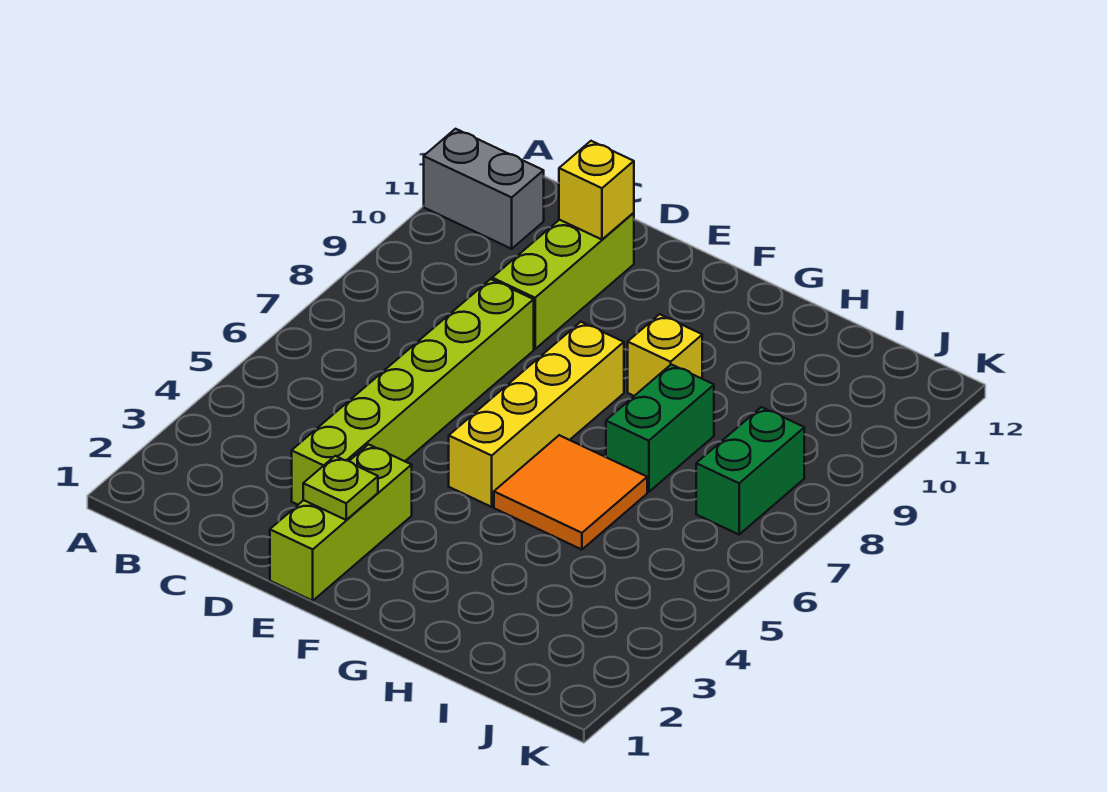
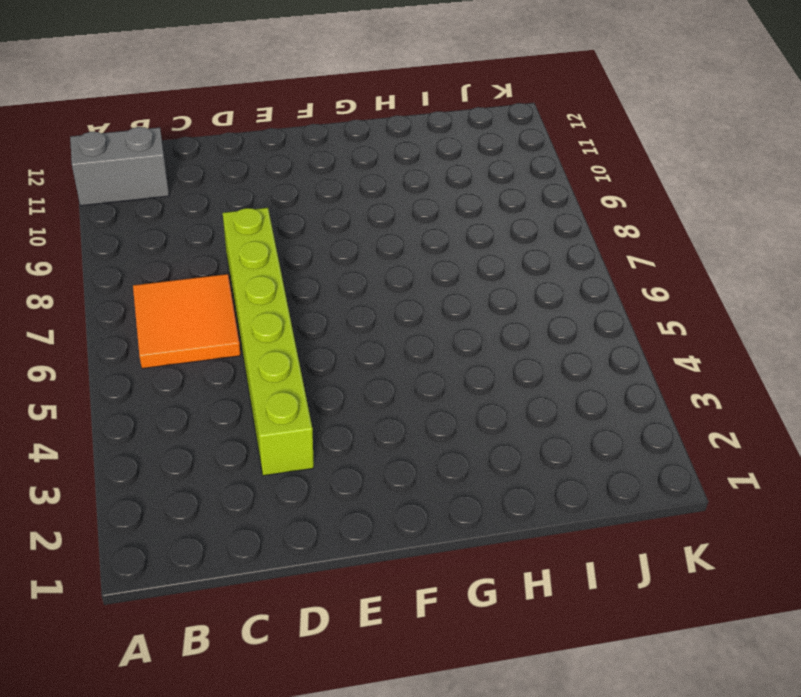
orange 2x2 tile [133,274,241,369] -> orange 2x2 tile moved to [494,435,647,550]
none -> lime 1x3 brick [492,213,634,349]
none -> lime 1x3 brick [270,444,412,601]

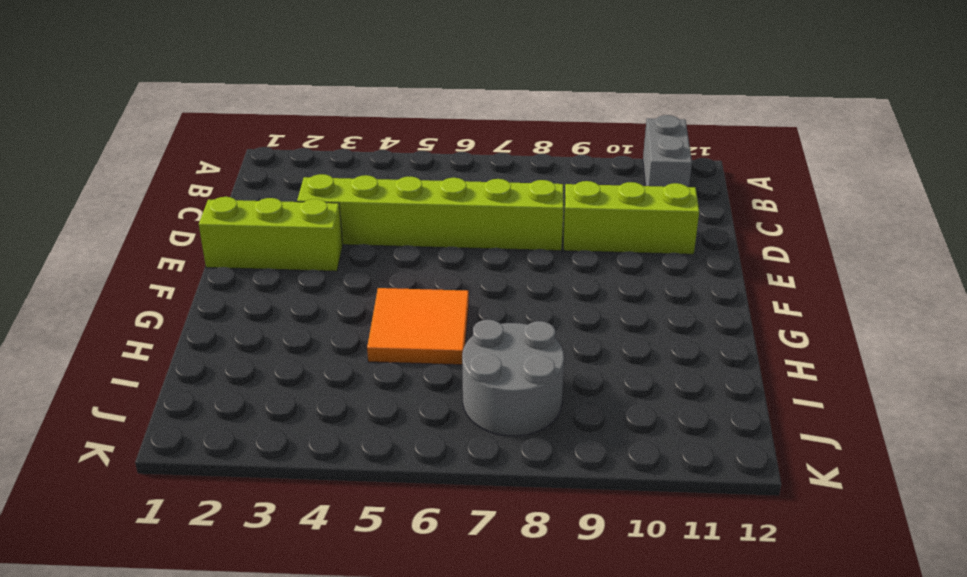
grey 2x2 round brick [462,320,564,436] -> green 1x2 brick [696,407,804,535]
none -> yellow 1x4 brick [449,322,624,507]
none -> yellow 1x1 brick [628,314,702,396]

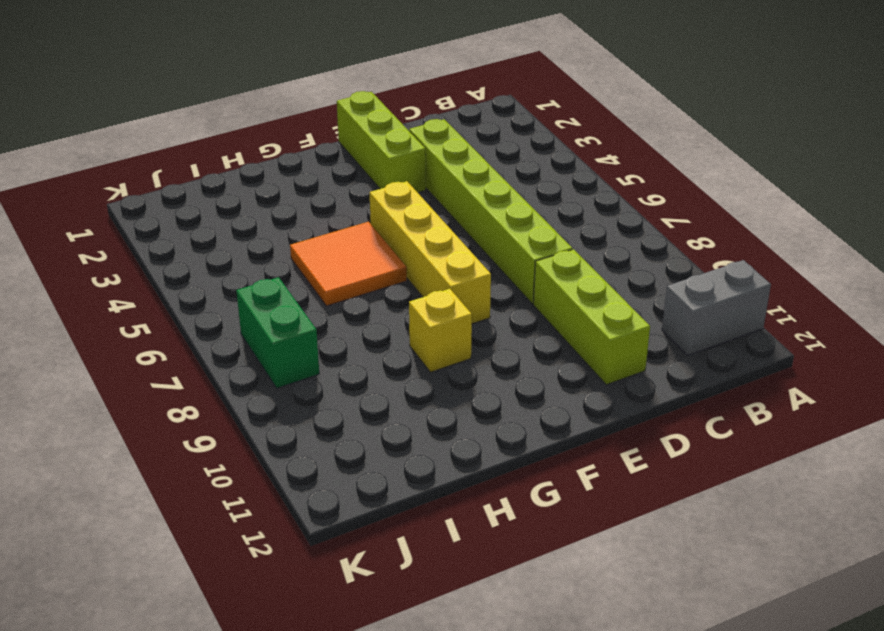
none -> green 1x2 brick [606,364,714,492]
none -> yellow 1x1 brick [559,141,634,240]

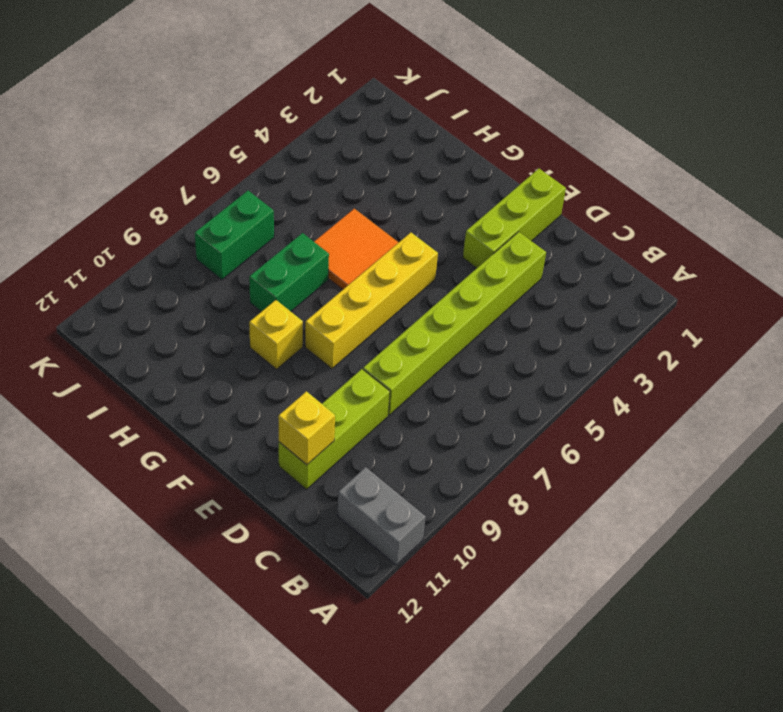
none -> lime 1x1 plate [303,456,378,520]

